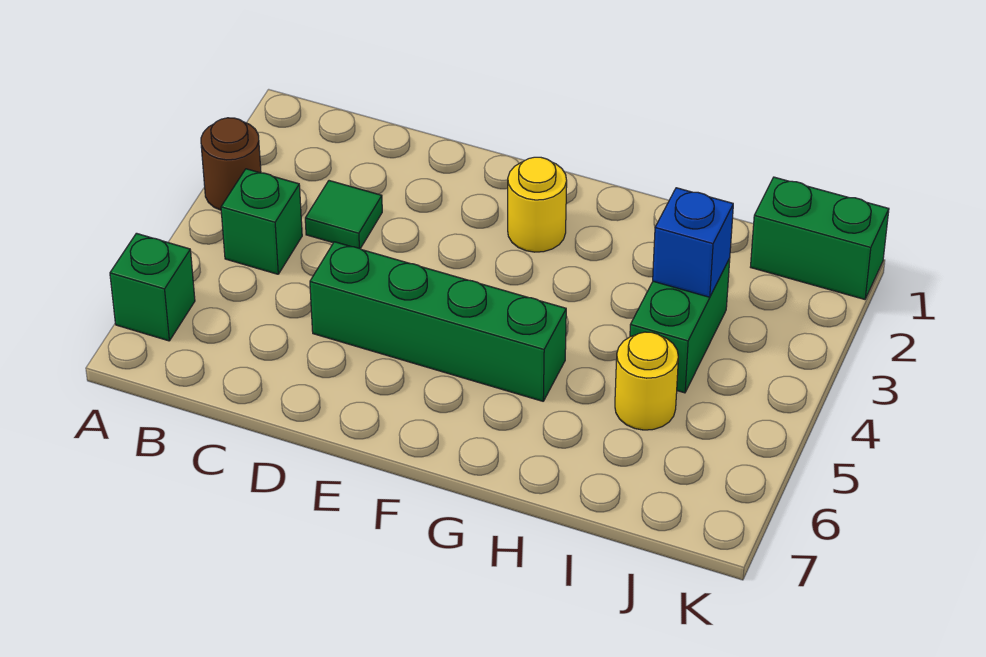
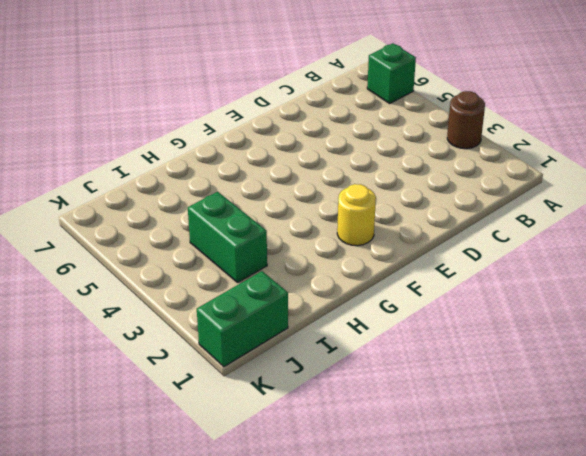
none -> green 1x1 brick [221,169,302,274]
none -> green 1x1 tile [305,181,382,249]

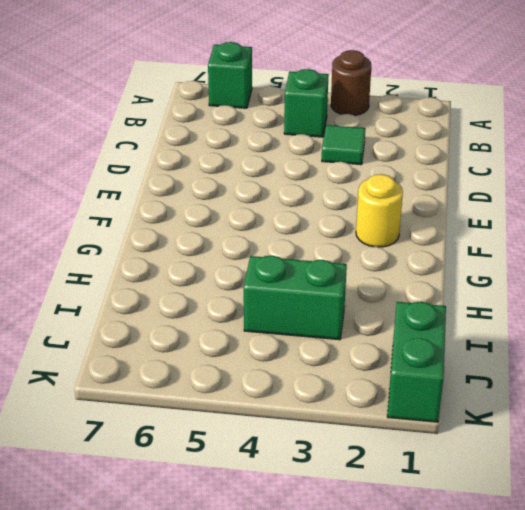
none -> green 1x4 brick [310,242,566,401]
none -> yellow 1x1 round brick [615,332,678,430]

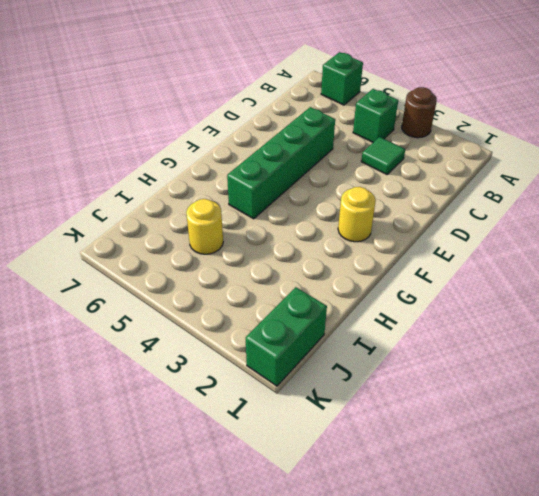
none -> green 1x2 brick [630,259,730,393]
none -> blue 1x1 brick [653,188,733,297]

